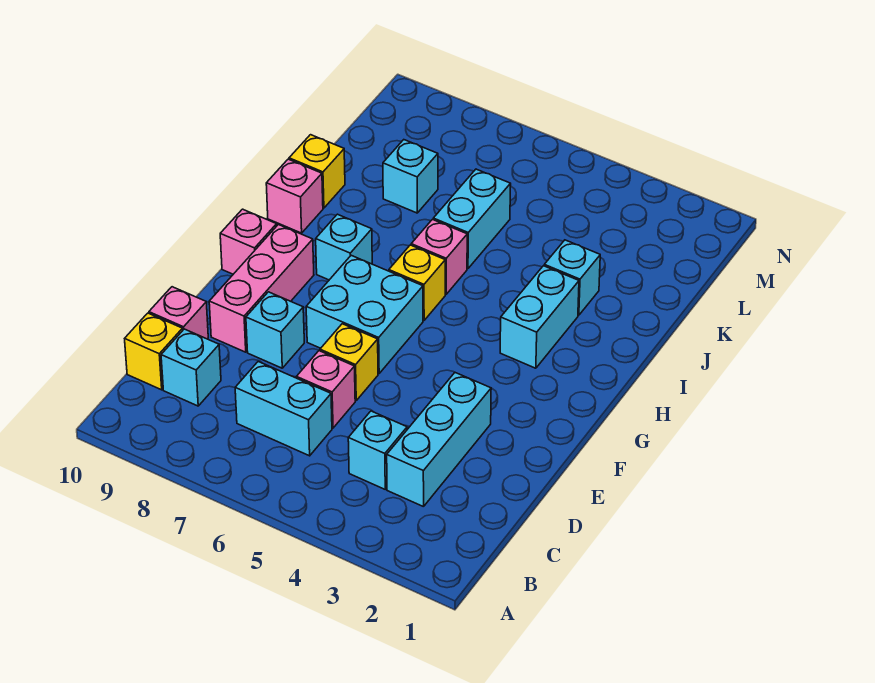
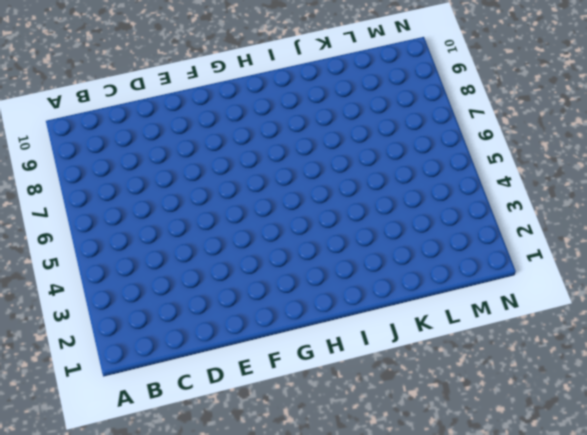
none -> cyan 1x3 brick [387,373,491,507]
none -> cyan 1x1 brick [348,411,407,489]
none -> cyan 1x2 brick [235,362,332,456]

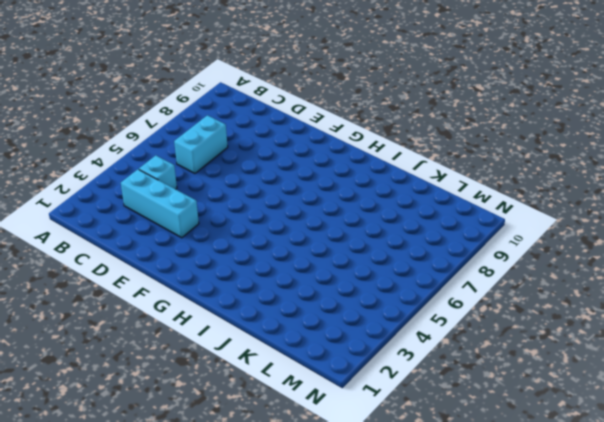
none -> cyan 1x1 brick [161,329,221,406]
none -> yellow 1x1 brick [125,313,183,390]
none -> pink 1x1 brick [297,351,355,428]

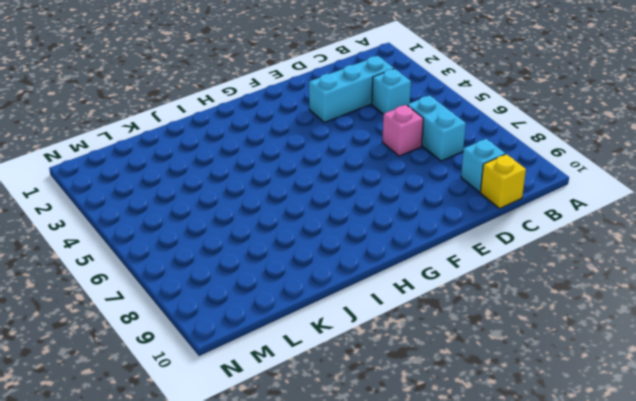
none -> pink 1x1 brick [149,287,208,339]
none -> yellow 1x1 brick [320,324,378,401]
none -> cyan 1x1 brick [246,292,304,368]

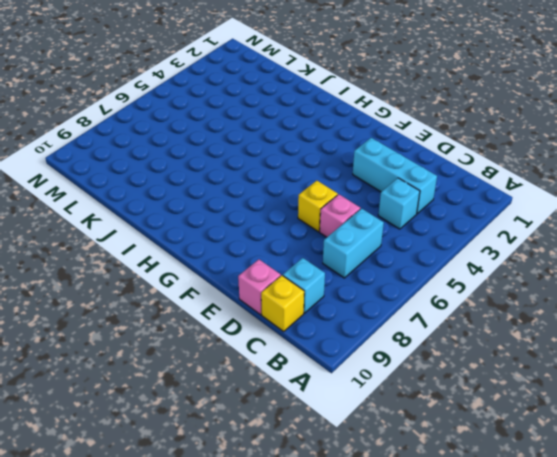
none -> cyan 1x1 brick [246,292,304,368]
none -> pink 1x3 brick [209,225,314,352]
none -> cyan 2x2 brick [306,255,423,374]

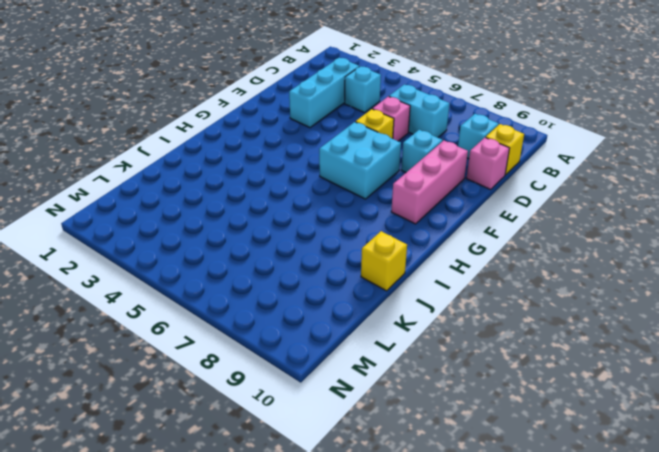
none -> pink 1x1 brick [220,209,277,274]
none -> cyan 1x2 brick [500,266,579,368]
none -> yellow 1x1 brick [389,245,445,320]

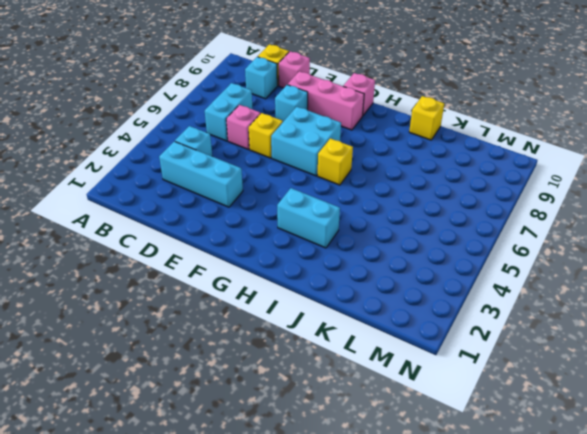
none -> cyan 1x1 brick [316,214,372,280]
none -> pink 1x1 brick [411,220,467,294]
none -> pink 1x1 brick [266,159,323,233]

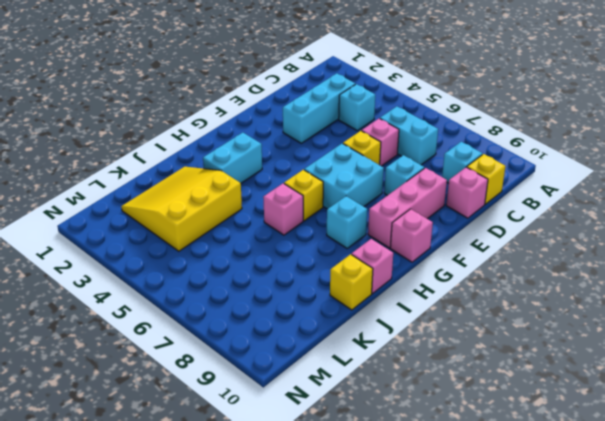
yellow 3x3 slope [121,167,242,251] -> cyan 1x1 brick [544,240,600,315]
none -> cyan 1x2 brick [433,169,511,269]
none -> cyan 1x1 brick [383,140,438,213]

